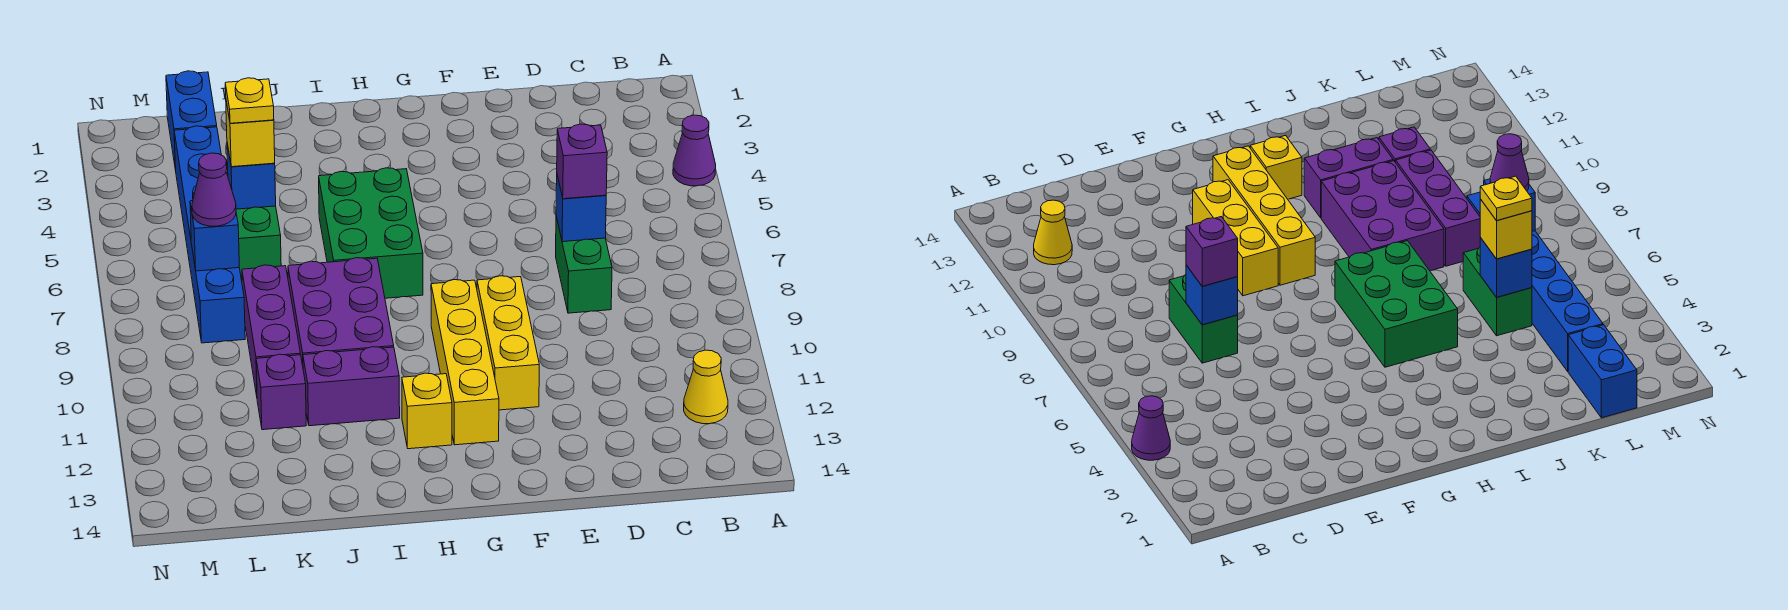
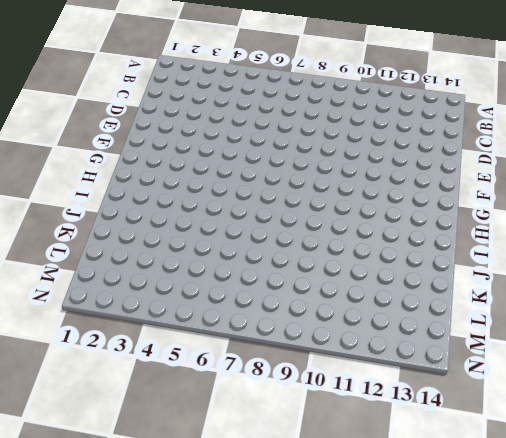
none -> purple 1x1 cone [673,115,716,186]
none -> yellow 1x1 cone [684,350,728,424]
none -> green 1x2 brick [556,216,612,313]

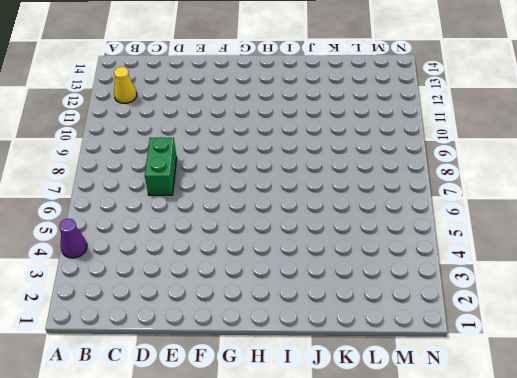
none -> yellow 1x3 brick [477,276,539,410]
none -> yellow 1x4 brick [431,280,499,445]
none -> green 2x3 brick [319,168,423,298]

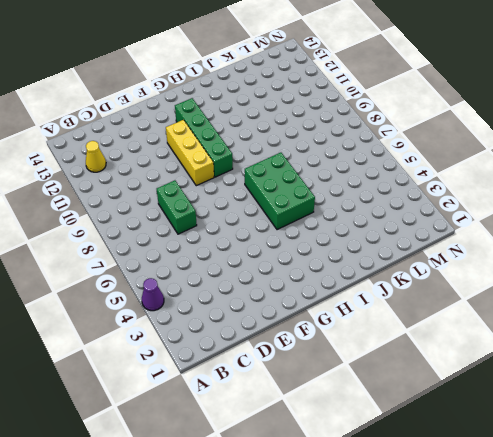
green 1x4 brick [175,98,233,177] -> yellow 1x4 brick [431,280,499,445]
none -> yellow 1x1 brick [402,373,452,449]
none -> purple 2x3 brick [288,258,394,365]
none -> purple 1x2 brick [303,347,400,426]

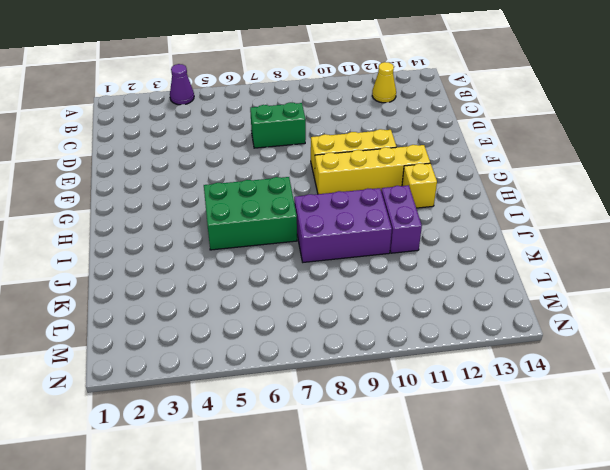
none -> green 1x2 brick [236,206,281,280]
none -> purple 1x3 brick [242,265,300,396]
none -> purple 1x1 brick [256,354,306,430]

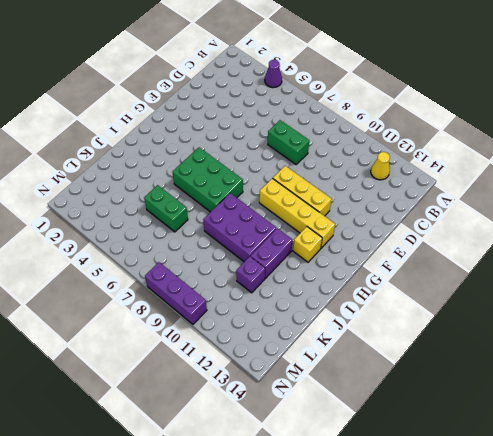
purple 1x3 brick [145,262,207,324] -> purple 1x3 brick moved to [242,265,300,396]
none -> blue 1x2 brick [166,71,217,170]
none -> blue 1x6 brick [174,126,245,343]
none -> blue 1x1 brick [556,175,606,242]

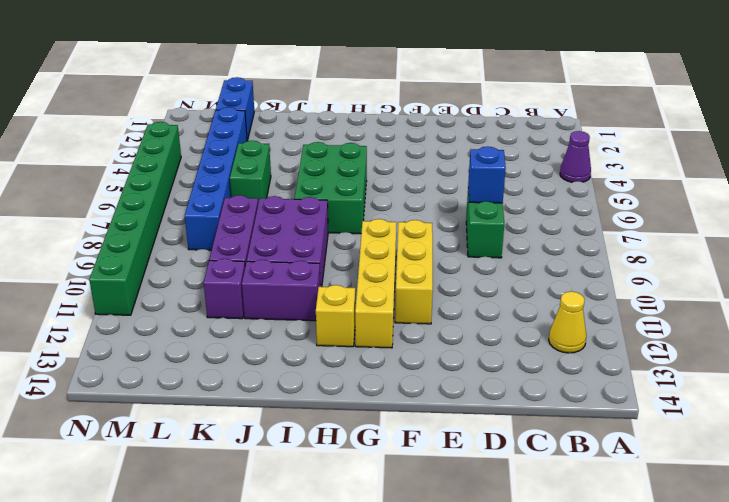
green 1x8 brick [89,122,181,315] -> none
none -> blue 1x1 brick [227,144,276,209]
none -> blue 1x1 brick [190,201,239,271]
none -> purple 1x1 brick [557,124,607,199]

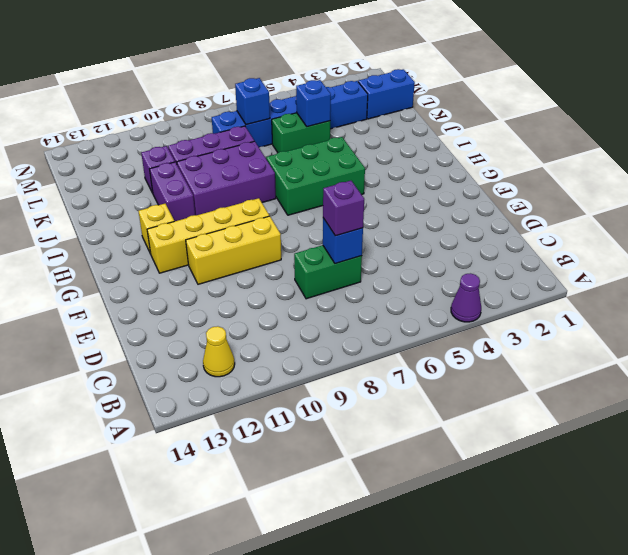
none -> yellow 1x1 brick [226,102,275,167]
none -> purple 1x1 cone [192,153,236,226]
none -> yellow 1x1 plate [225,78,274,123]

